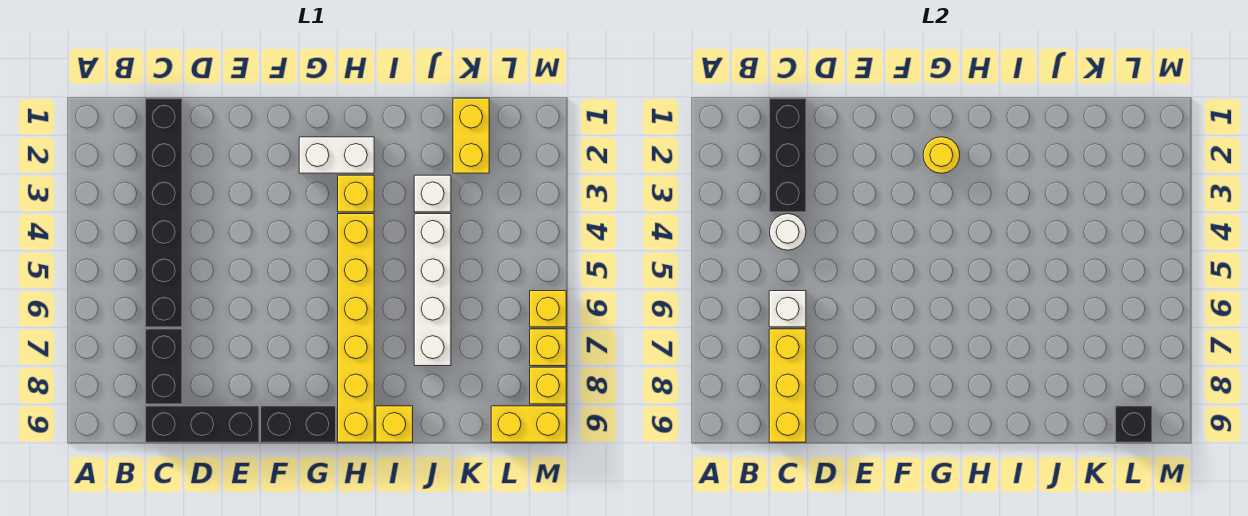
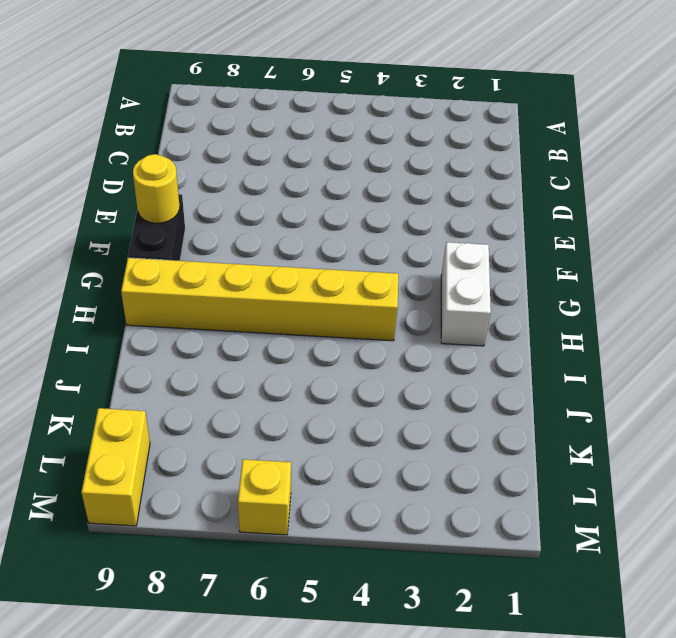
yellow 1x1 round brick [133,154,180,223] -> yellow 1x1 round brick moved to [923,137,960,173]
none -> black 1x6 brick [145,98,182,327]
none -> black 1x2 brick [145,329,182,404]
none -> black 1x3 brick [145,406,259,442]

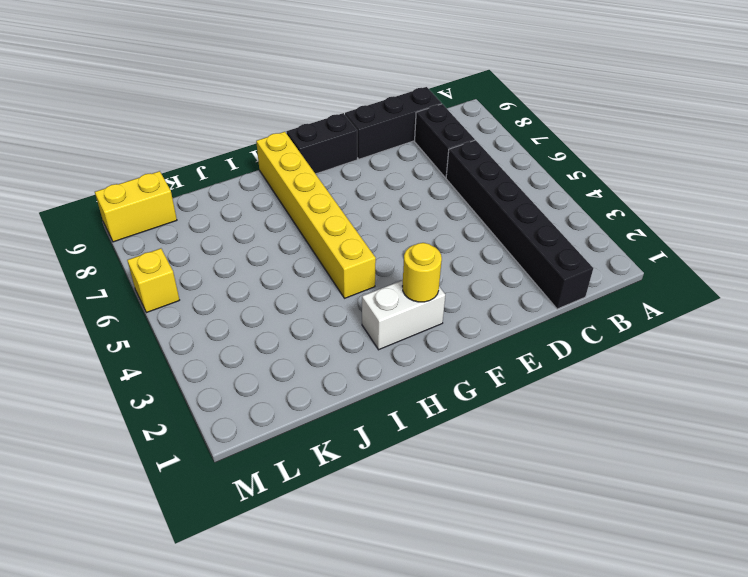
none -> yellow 1x1 brick [338,175,374,212]
none -> yellow 1x1 brick [376,406,413,442]
none -> white 1x1 brick [414,175,451,212]

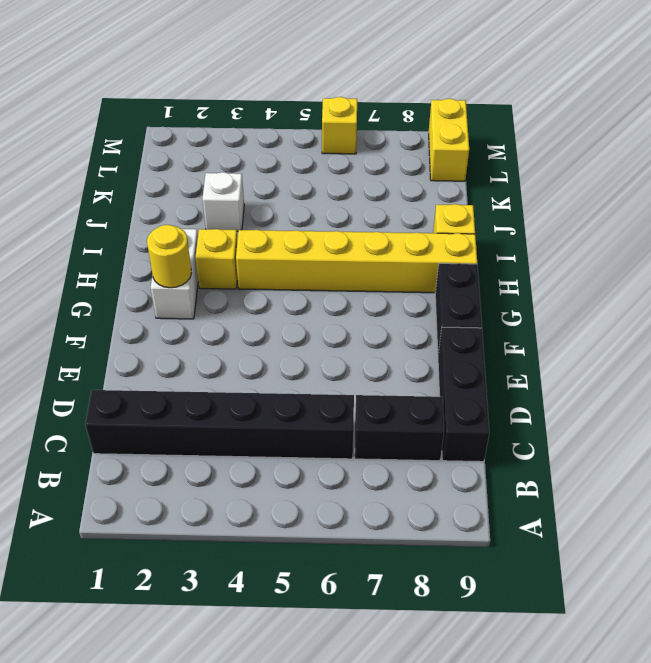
none -> white 1x4 brick [414,214,451,366]
none -> yellow 1x2 brick [453,98,489,173]
none -> yellow 1x1 brick [530,329,566,366]

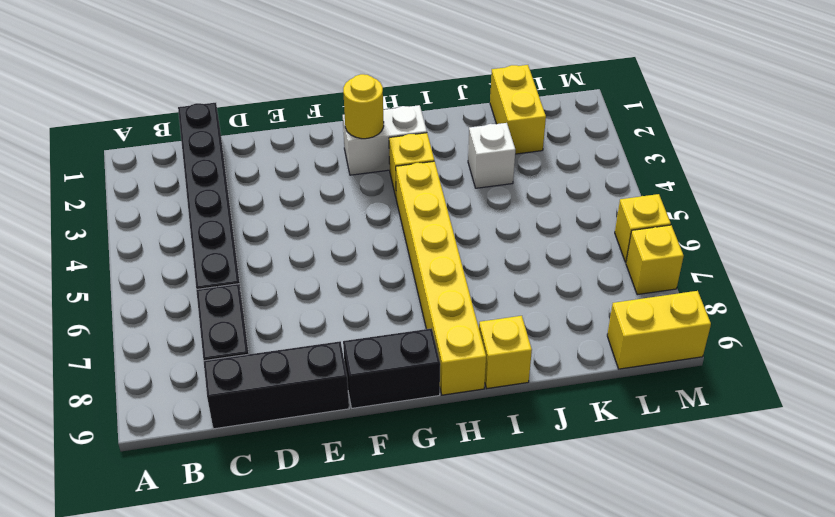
none -> white 1x4 brick [414,214,451,366]
none -> yellow 1x1 brick [530,367,566,404]
none -> black 1x3 brick [769,98,806,212]

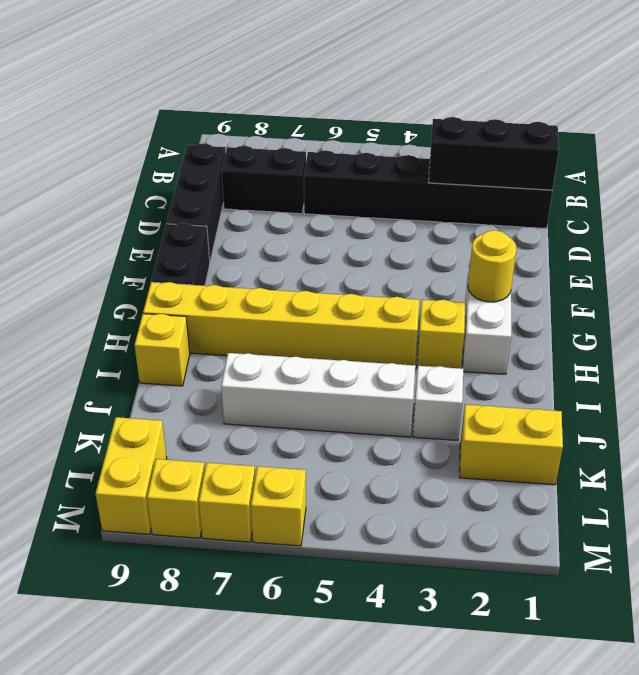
none -> white 1x1 round brick [770,214,806,250]
none -> white 1x1 brick [769,291,806,327]
none -> yellow 1x3 brick [769,329,806,442]

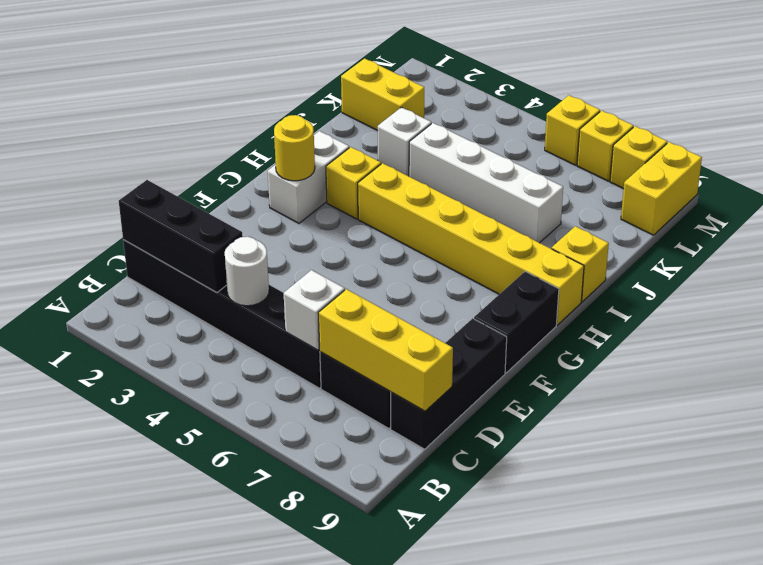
none -> black 1x1 brick [1115,406,1152,442]

